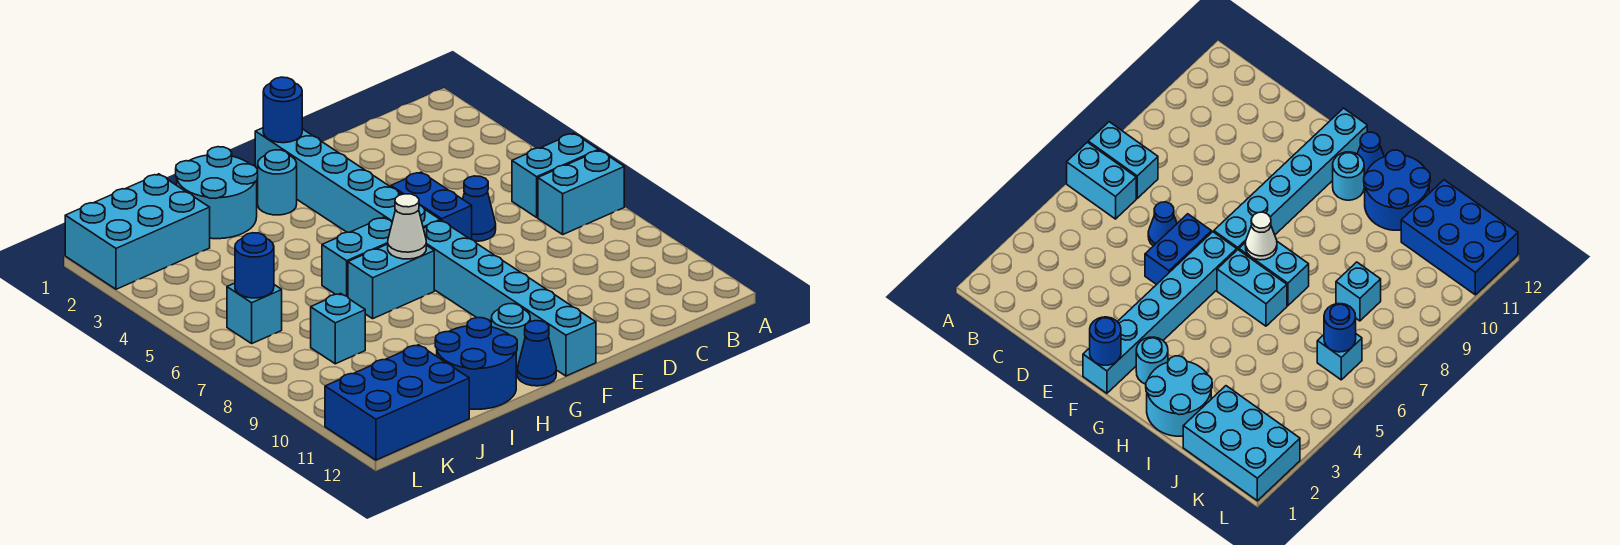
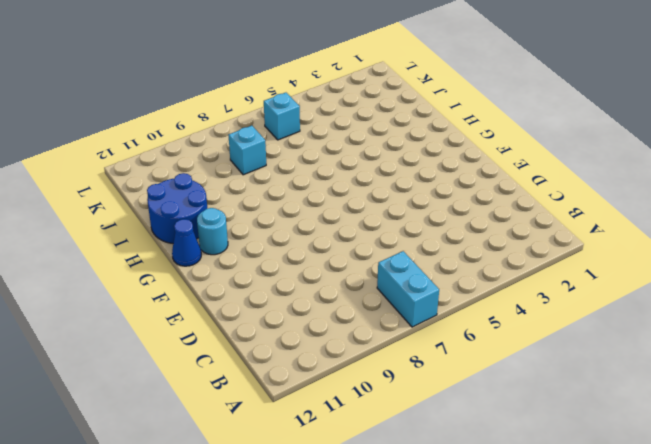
none -> cyan 1x2 brick [512,133,599,217]
none -> blue 1x1 cone [463,176,496,241]
none -> blue 1x2 brick [391,172,472,239]

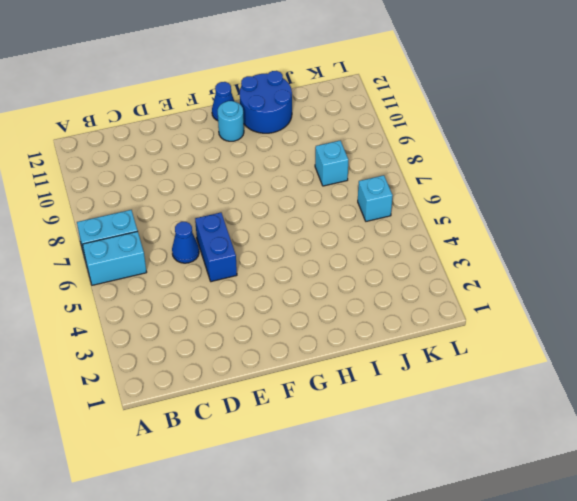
none -> cyan 1x6 brick [255,128,440,232]
none -> cyan 1x6 brick [423,220,596,376]
none -> cyan 1x1 round brick [258,150,297,215]

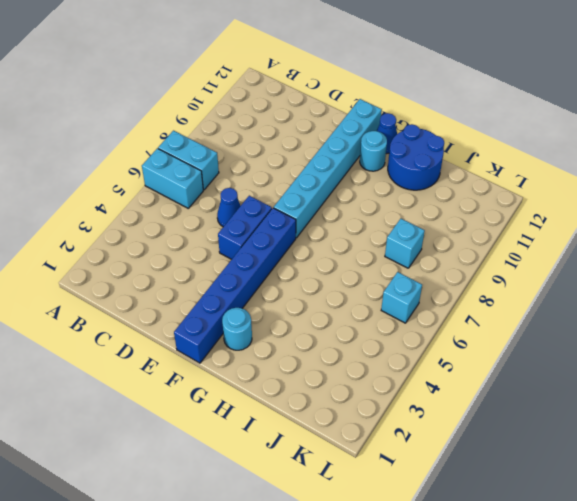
blue 1x6 brick [174,208,296,363] -> cyan 1x6 brick [255,128,440,232]
none -> cyan 1x2 brick [322,217,392,297]
none -> cyan 1x2 brick [348,244,434,319]
none -> cyan 2x2 round brick [176,147,258,239]

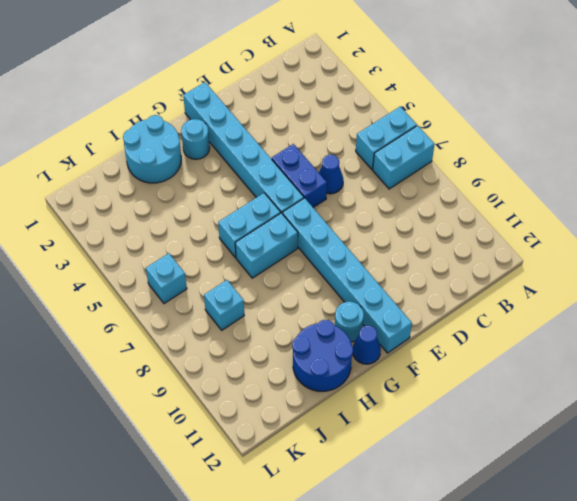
none -> cyan 2x3 brick [65,174,210,289]
none -> blue 2x3 brick [325,345,469,460]
none -> blue 1x1 round brick [263,77,302,143]

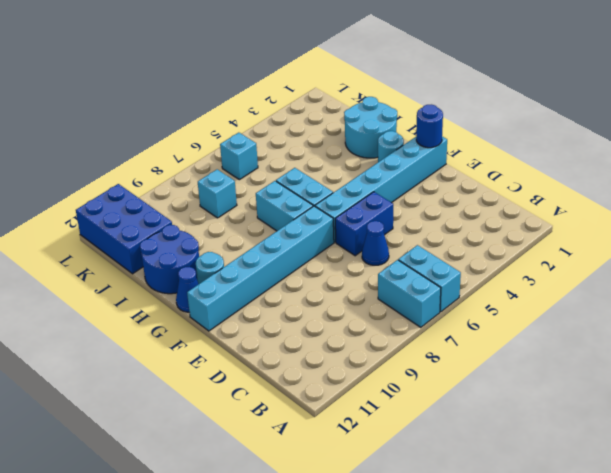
none -> cyan 2x3 brick [65,174,210,289]
none -> white 1x1 cone [388,194,426,259]
none -> blue 1x1 round brick [235,233,274,298]

